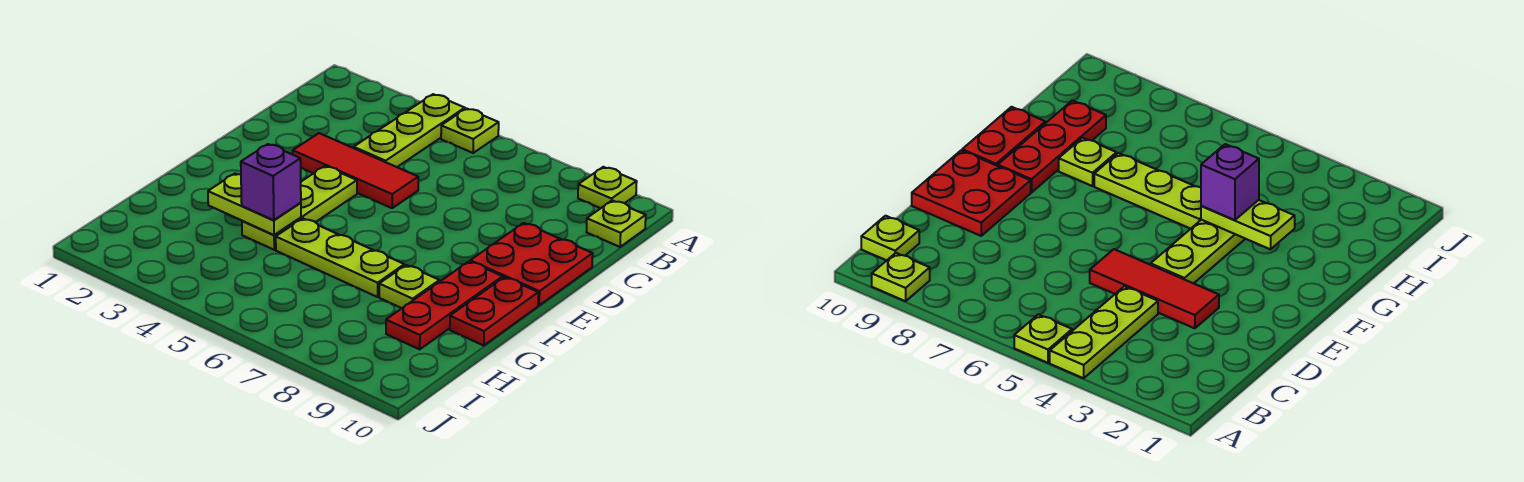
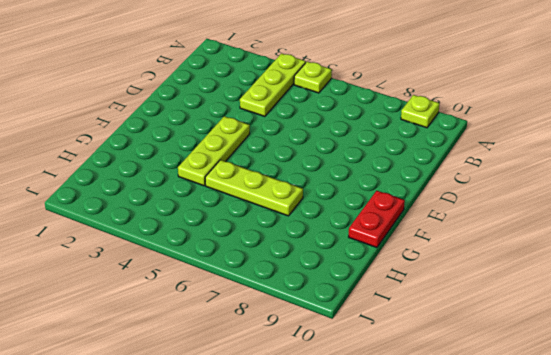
none -> lime 1x1 plate [587,200,646,247]
none -> red 1x3 tile [293,133,418,208]
none -> red 2x2 plate [470,223,593,305]

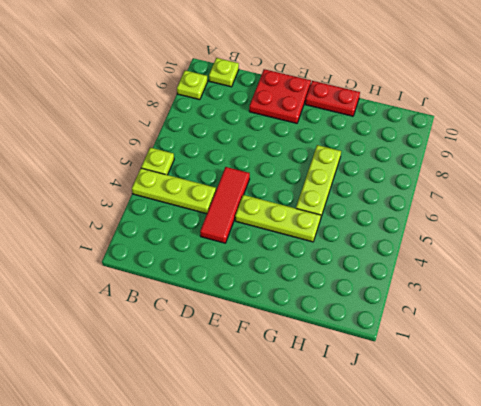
none -> red 1x3 plate [386,261,503,349]
none -> lime 1x1 plate [379,265,439,308]
none -> lime 1x2 plate [208,173,301,235]

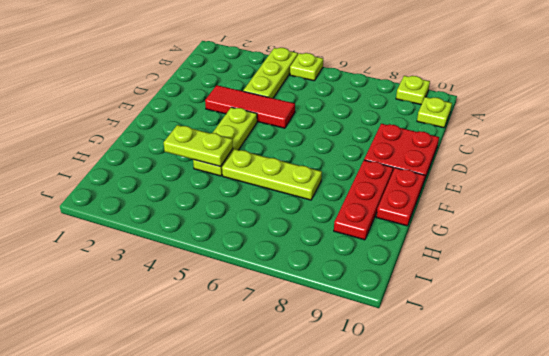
none -> lime 1x1 plate [379,265,439,308]
none -> purple 1x1 brick [241,144,301,220]

